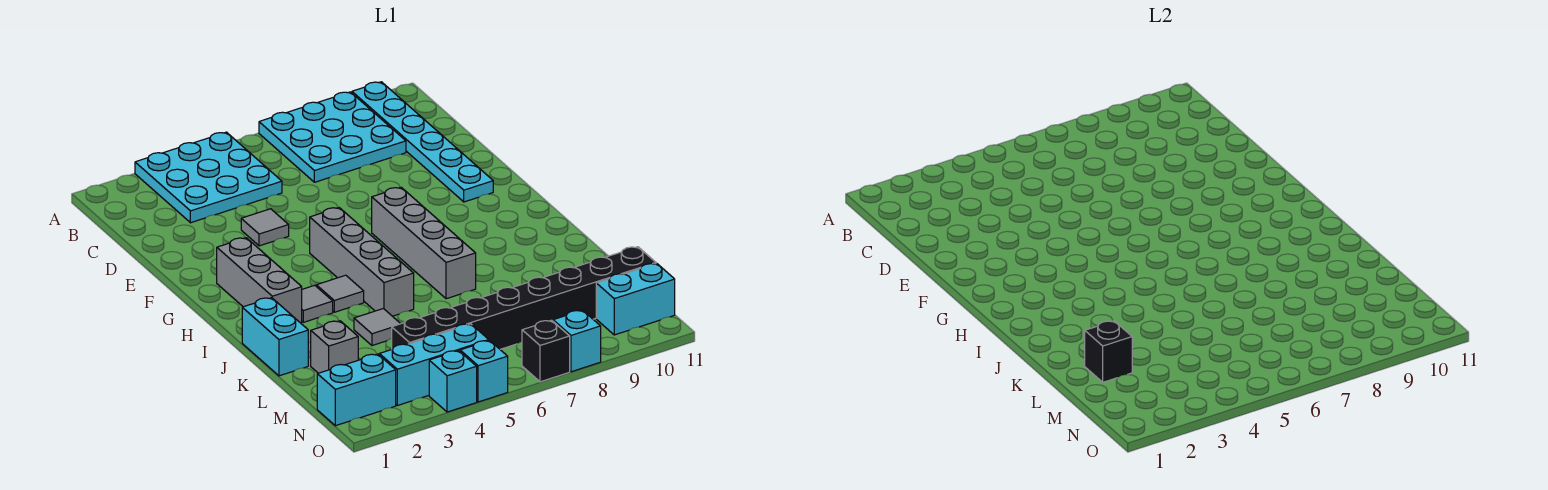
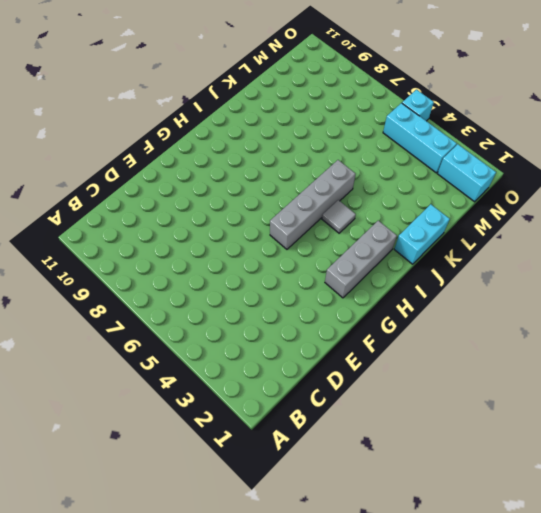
none -> cyan 3x3 plate [135,132,282,223]
none -> cyan 3x3 plate [259,92,406,182]
none -> cyan 1x6 plate [352,82,493,202]

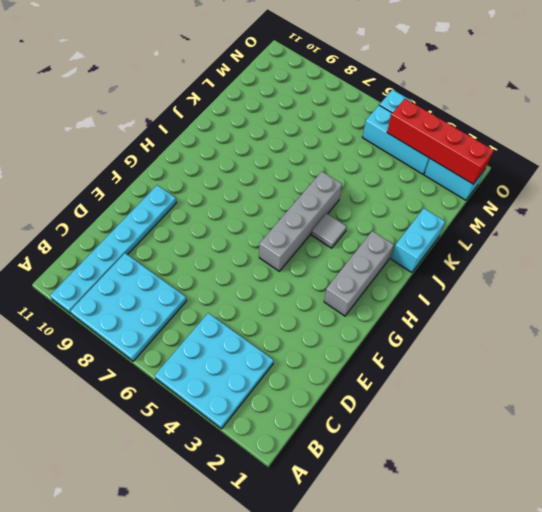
red 1x4 brick [387,99,494,184] -> none
none -> grey 1x1 tile [241,209,289,246]
none -> grey 1x4 brick [372,187,476,299]
none -> grey 1x1 tile [302,285,333,322]

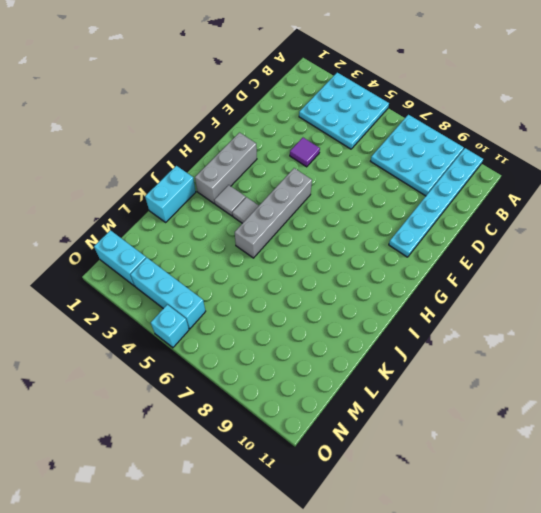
purple 1x1 tile [290,138,320,167] -> grey 1x1 tile [241,209,289,246]
none -> grey 1x4 brick [372,187,476,299]
none -> grey 1x1 tile [354,309,401,346]
none -> grey 1x1 brick [311,321,358,373]

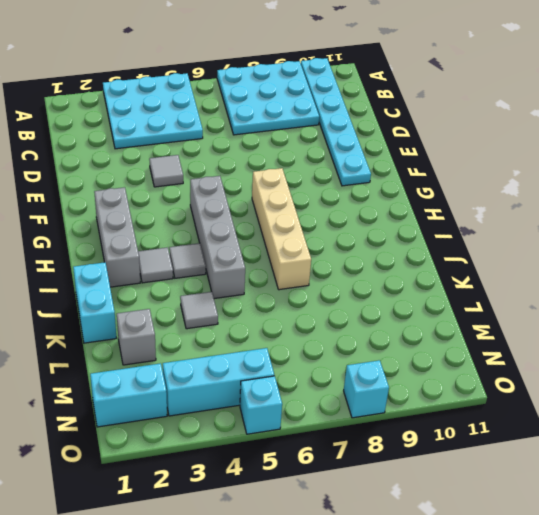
tan 1x4 brick [252,168,311,290] -> grey 1x4 brick [372,187,476,299]
none -> black 1x8 brick [392,247,656,349]
none -> cyan 1x2 brick [596,263,675,335]
none -> cyan 1x1 brick [429,351,477,412]

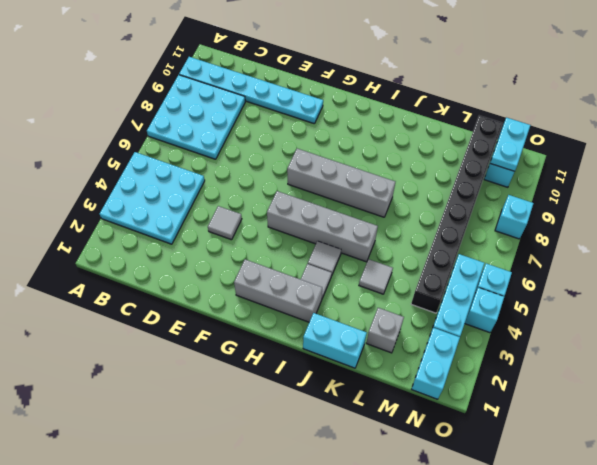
cyan 1x2 plate [490,118,530,171] -> none
none -> black 1x1 brick [522,320,570,382]
none -> black 1x1 brick [1085,321,1132,382]

